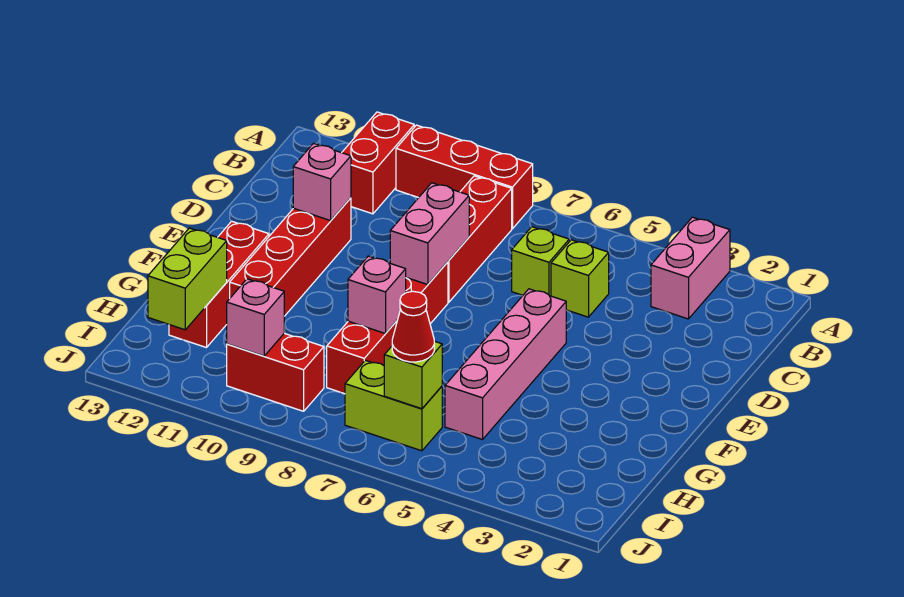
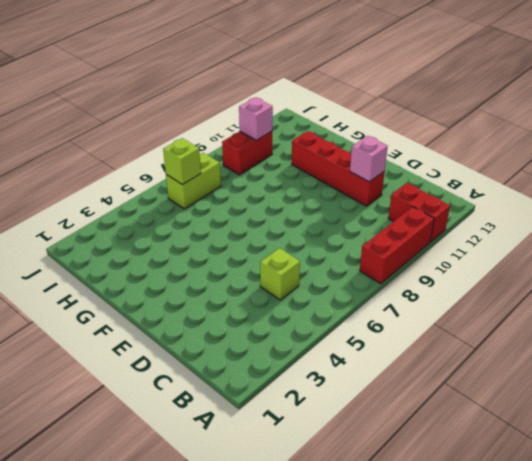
none -> pink 1x2 brick [651,217,730,319]
none -> red 1x3 brick [448,176,512,302]
none -> lime 1x1 brick [512,227,569,296]

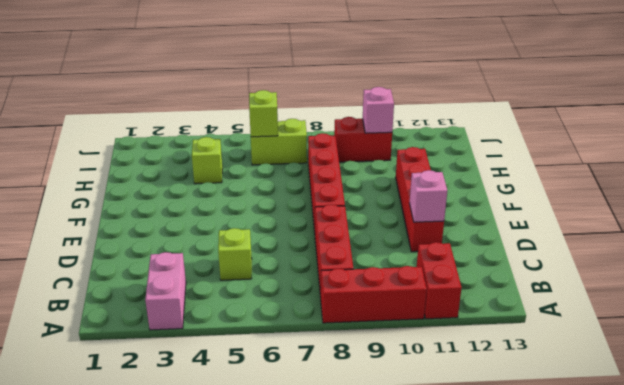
lime 1x1 brick [192,137,222,184] -> lime 1x1 brick moved to [512,227,569,296]
none -> pink 1x4 brick [445,289,566,440]
none -> red 1x3 brick [169,221,269,348]
none -> pink 1x2 brick [390,183,469,285]

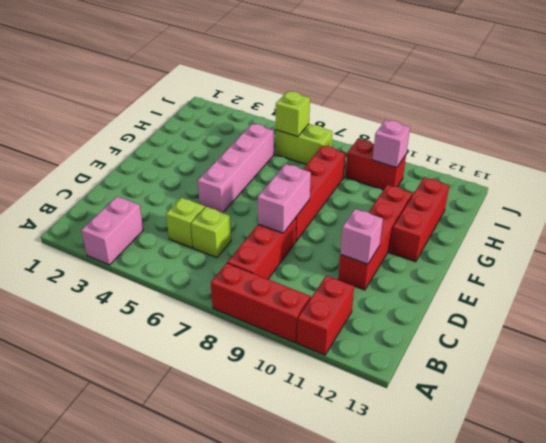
none -> pink 1x1 brick [348,256,406,334]
none -> lime 1x2 brick [148,228,227,330]
none -> red 1x1 cone [392,291,434,362]

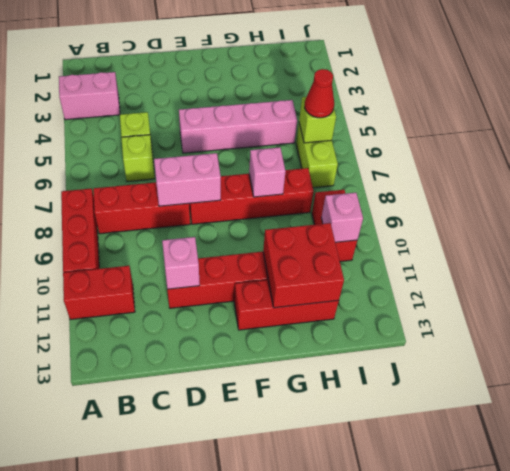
red 2x2 brick [263,223,344,308] -> lime 1x2 brick [148,228,227,330]

